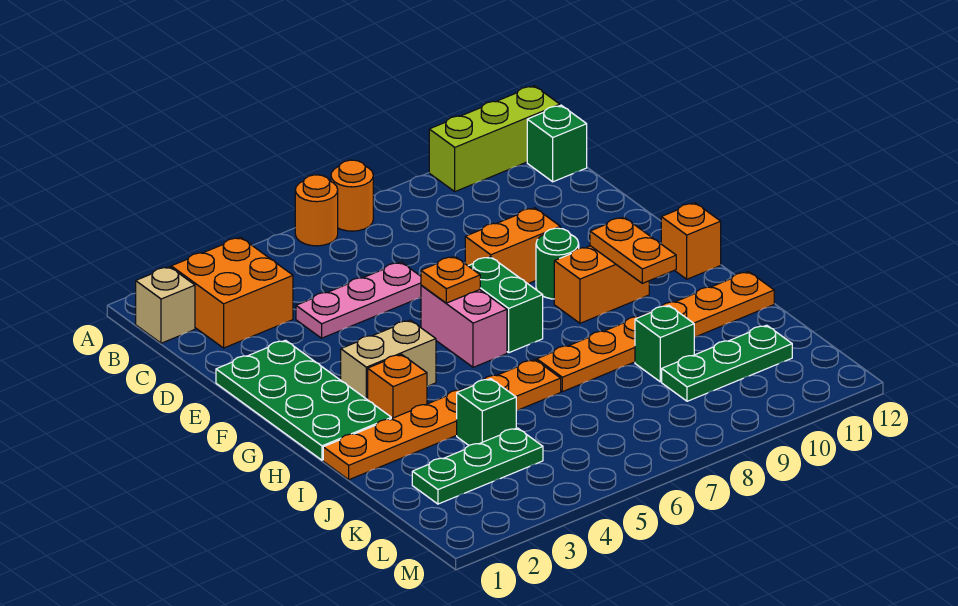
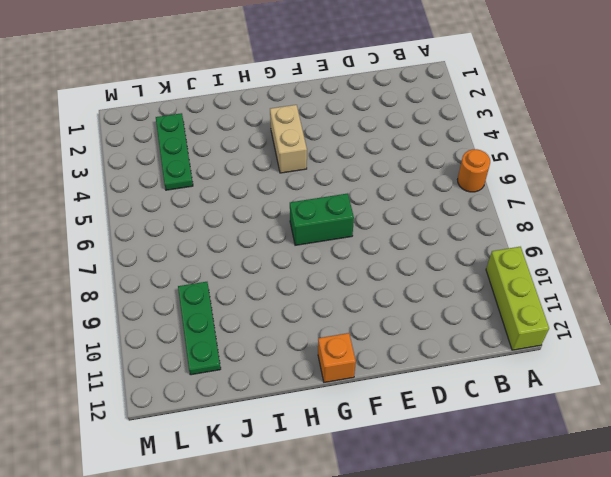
none -> orange 1x1 round brick [331,160,373,231]
none -> tan 1x1 brick [136,267,195,343]
none -> orange 2x2 brick [171,237,293,348]

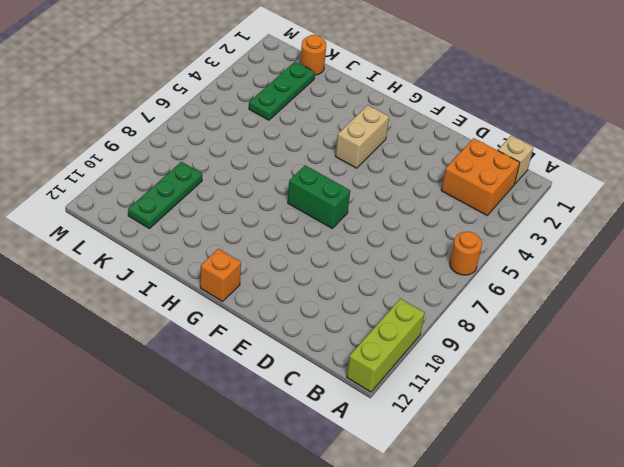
orange 1x1 round brick [300,35,326,75] -> orange 1x1 round brick moved to [331,160,373,231]
none -> green 1x1 brick [527,105,587,182]
none -> pink 1x3 plate [296,262,421,338]
none -> green 2x4 plate [216,340,391,460]

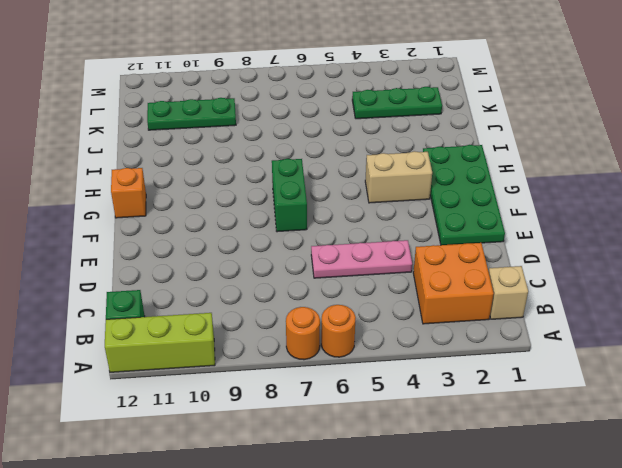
none -> orange 1x2 brick [465,208,560,284]
none -> pink 1x2 brick [421,285,507,367]
none -> green 1x1 round brick [536,228,579,299]

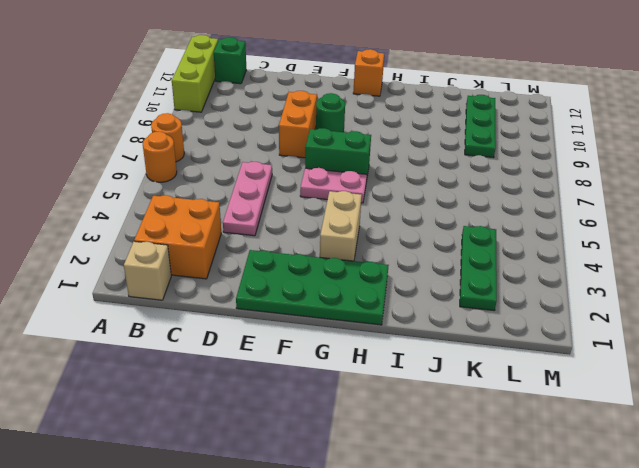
pink 1x2 plate [300,168,367,203] -> pink 1x2 brick [421,285,507,367]
none -> orange 1x2 brick [554,246,649,323]
none -> orange 1x1 brick [368,354,427,419]
none -> orange 1x6 plate [323,360,561,480]

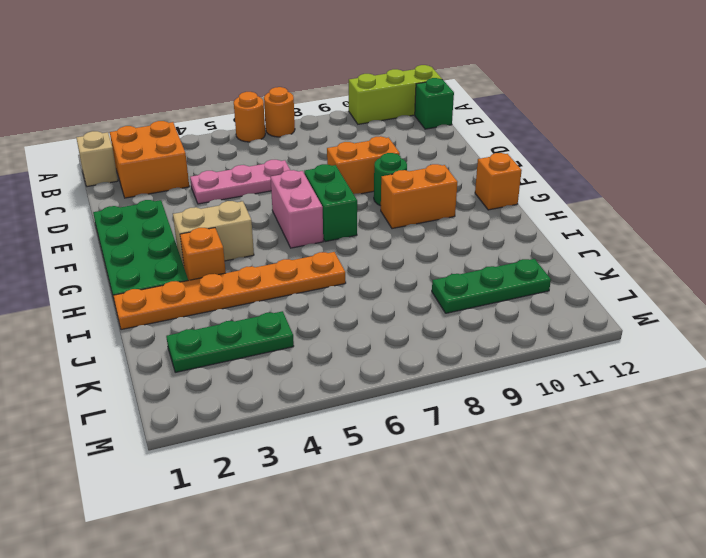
none -> orange 1x6 plate [537,272,774,392]
none -> green 1x1 brick [457,379,516,445]
none -> green 1x1 brick [635,305,694,382]

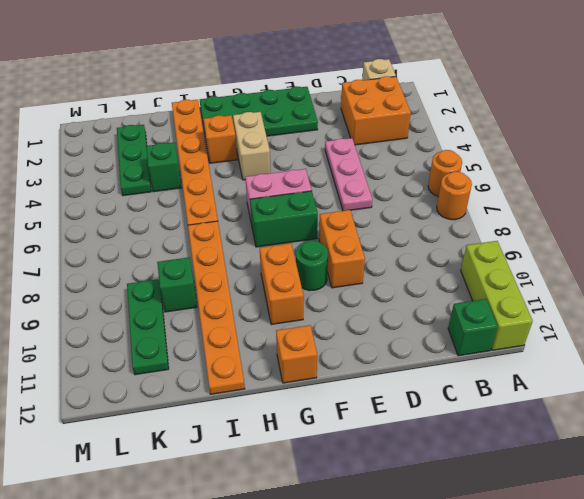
none -> orange 1x1 plate [421,256,480,303]
none -> orange 1x2 plate [590,217,676,283]

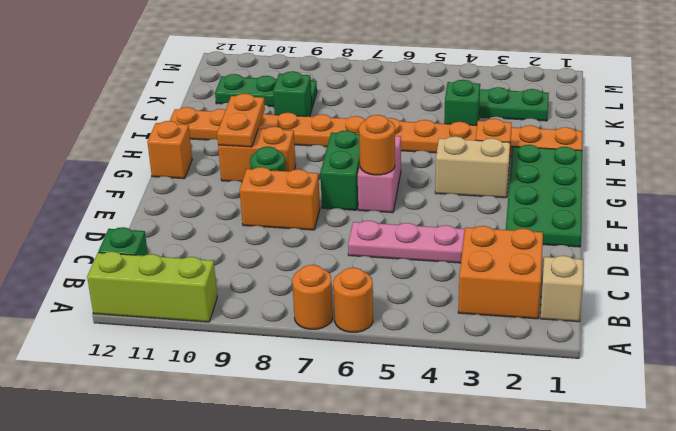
orange 1x1 round brick [359,115,395,175] -> orange 1x1 plate [421,256,480,303]

